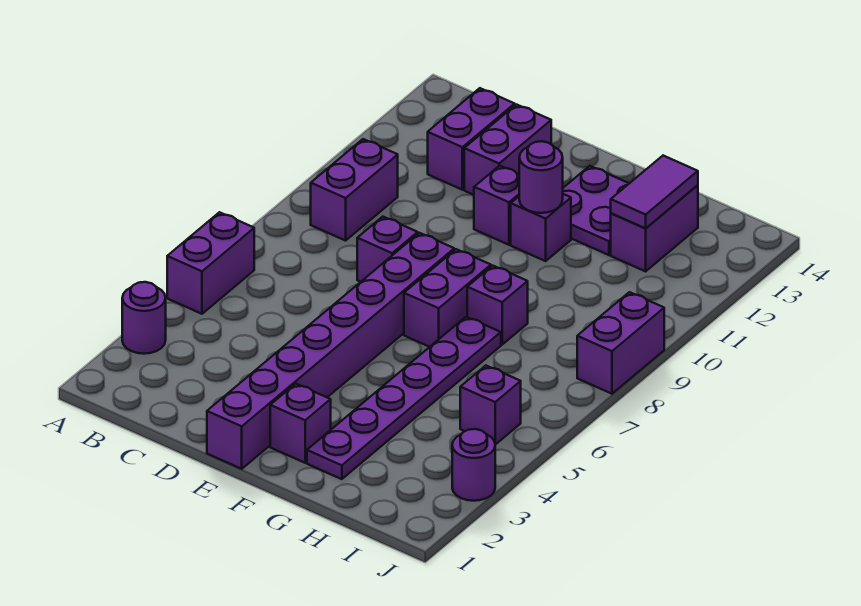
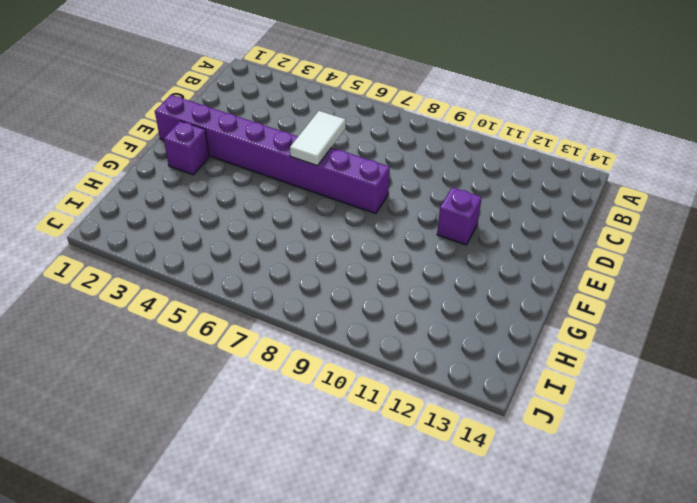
white 1x2 tile [290,111,346,166] -> none
none -> purple 1x1 round brick [122,282,166,354]
none -> purple 1x2 brick [167,212,254,314]
none -> purple 1x2 brick [311,139,398,241]

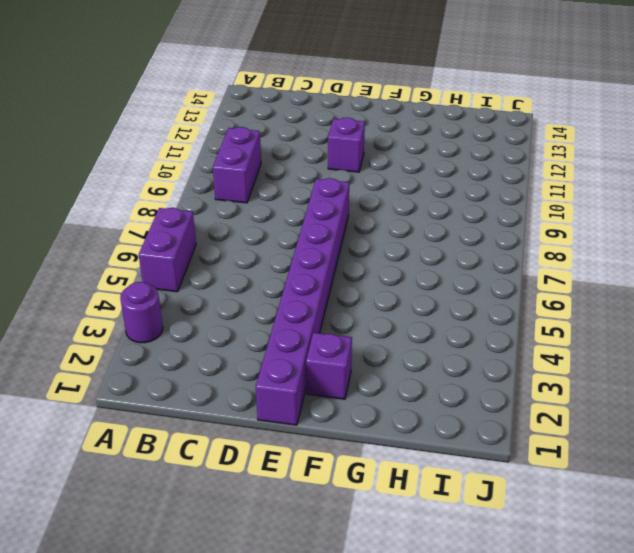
none -> purple 1x2 brick [428,88,515,190]
none -> purple 1x1 brick [357,217,418,282]
none -> purple 1x2 brick [464,105,551,195]

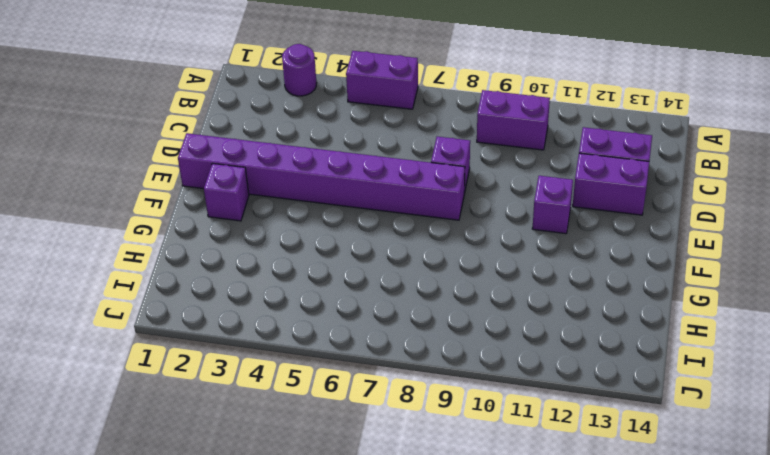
none -> purple 1x2 brick [404,249,491,347]
none -> purple 1x1 brick [511,194,571,261]
none -> purple 2x2 plate [563,166,629,255]

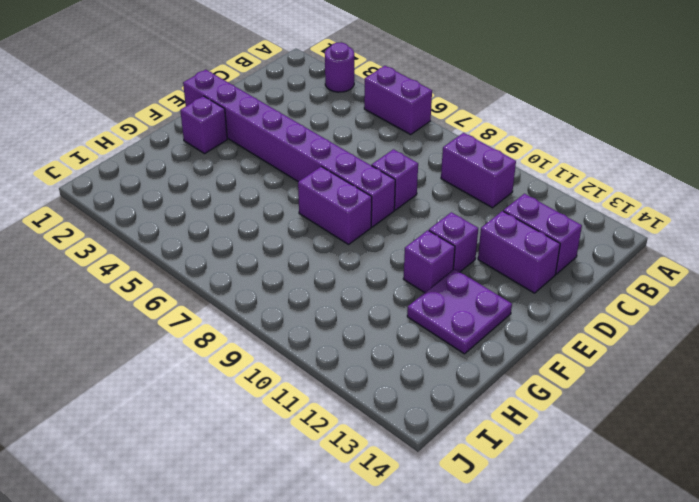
none -> purple 1x6 plate [307,317,501,479]
none -> purple 1x1 brick [467,266,528,345]
none -> purple 1x2 brick [611,185,698,271]

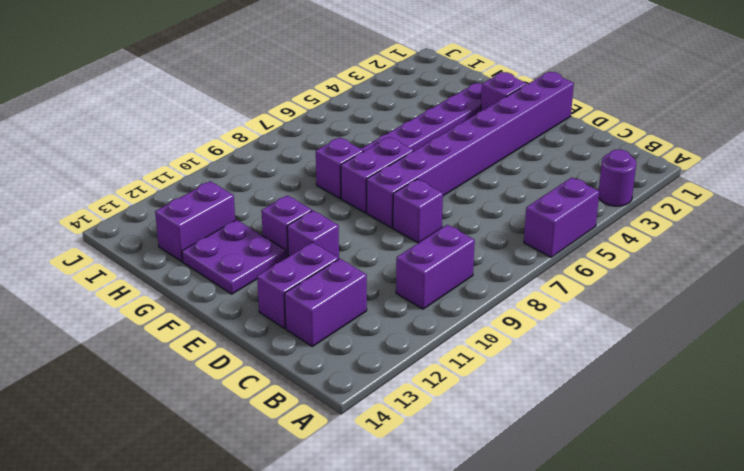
none -> purple 1x1 brick [460,366,521,445]
none -> purple 1x1 round brick [452,429,495,501]
none -> purple 1x2 brick [577,292,664,394]

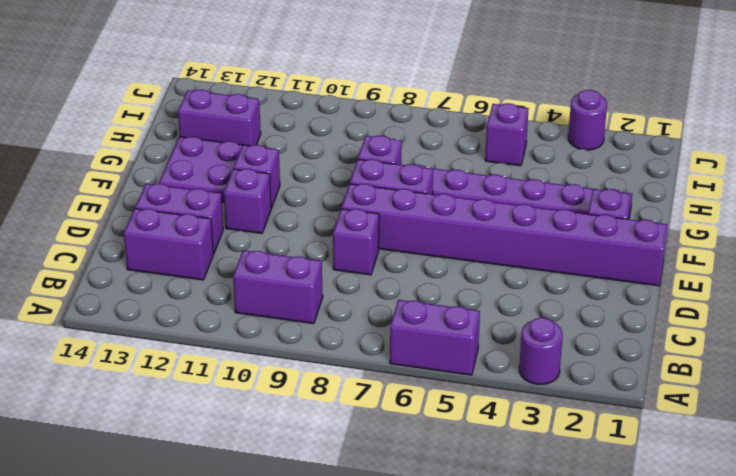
none -> purple 1x2 brick [577,292,664,394]
none -> purple 1x1 round brick [519,141,563,213]
none -> purple 1x2 tile [611,156,698,228]

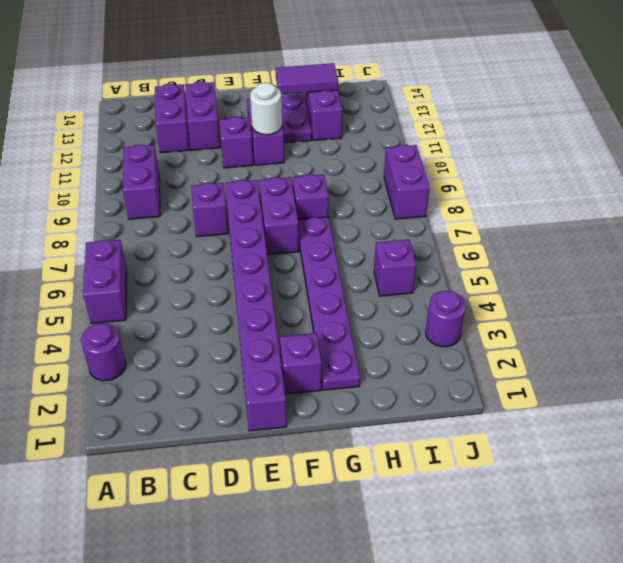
white 1x1 round brick [250,83,282,135] -> purple 1x1 round brick [519,141,563,213]
purple 1x2 tile [276,63,338,94] -> purple 1x2 tile turned to [611,156,698,228]

